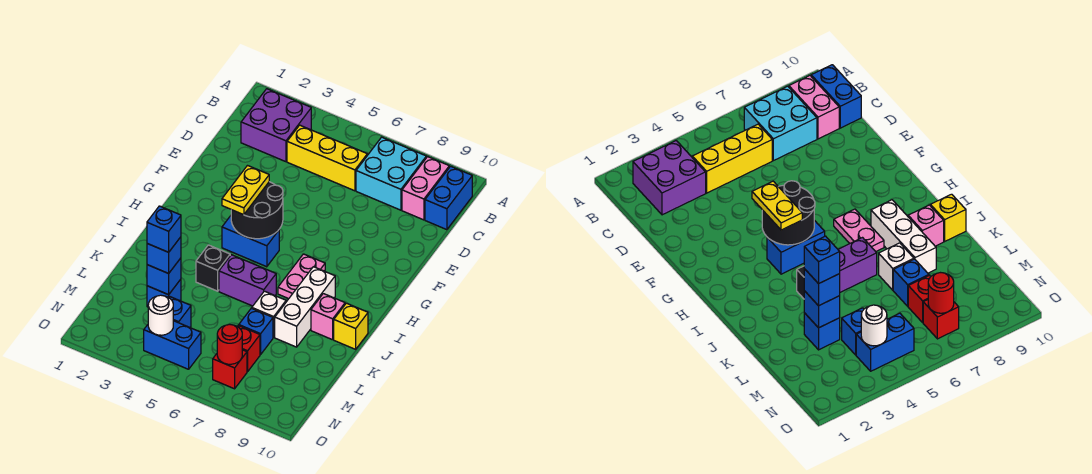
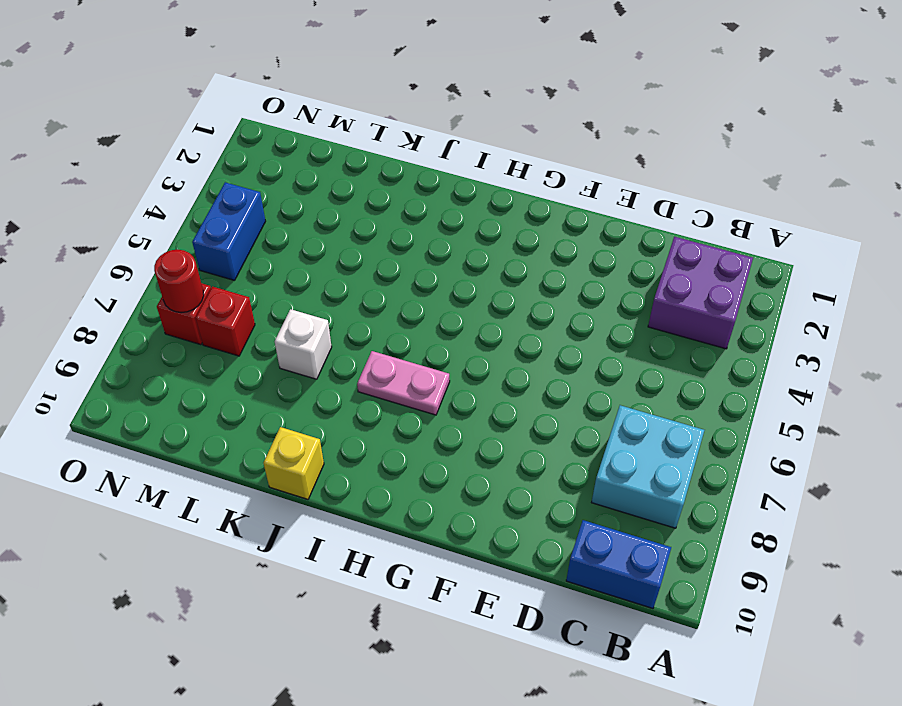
none -> pink 1x2 brick [402,157,449,220]
none -> yellow 1x3 brick [287,125,367,191]
none -> blue 1x2 brick [222,216,279,267]

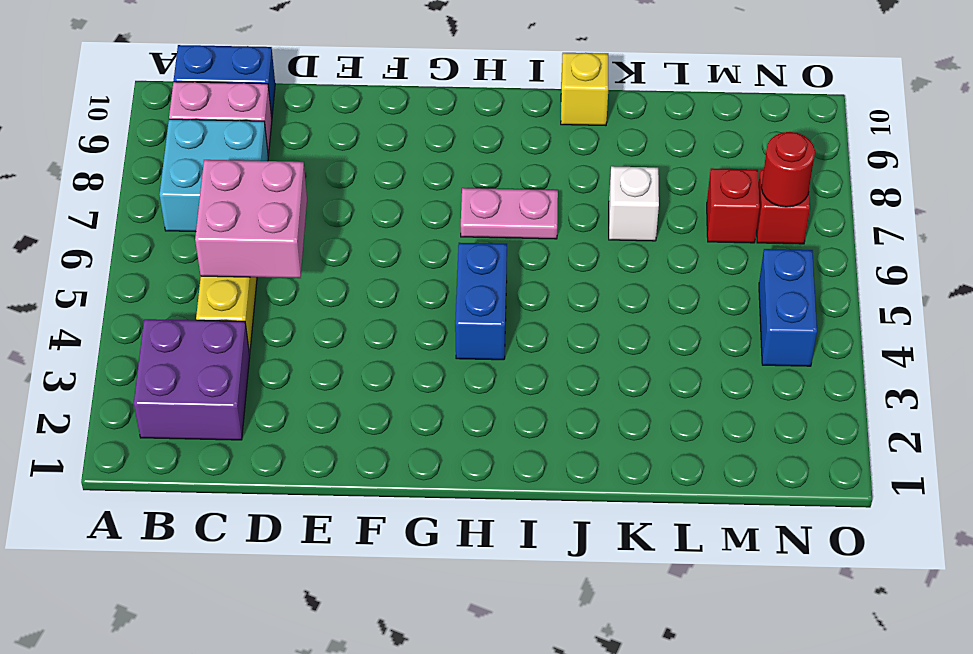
pink 2x2 brick [195,160,307,278] -> none
none -> white 1x3 brick [275,267,335,347]
none -> black 1x1 brick [196,245,230,291]
none -> purple 1x2 brick [219,255,276,306]

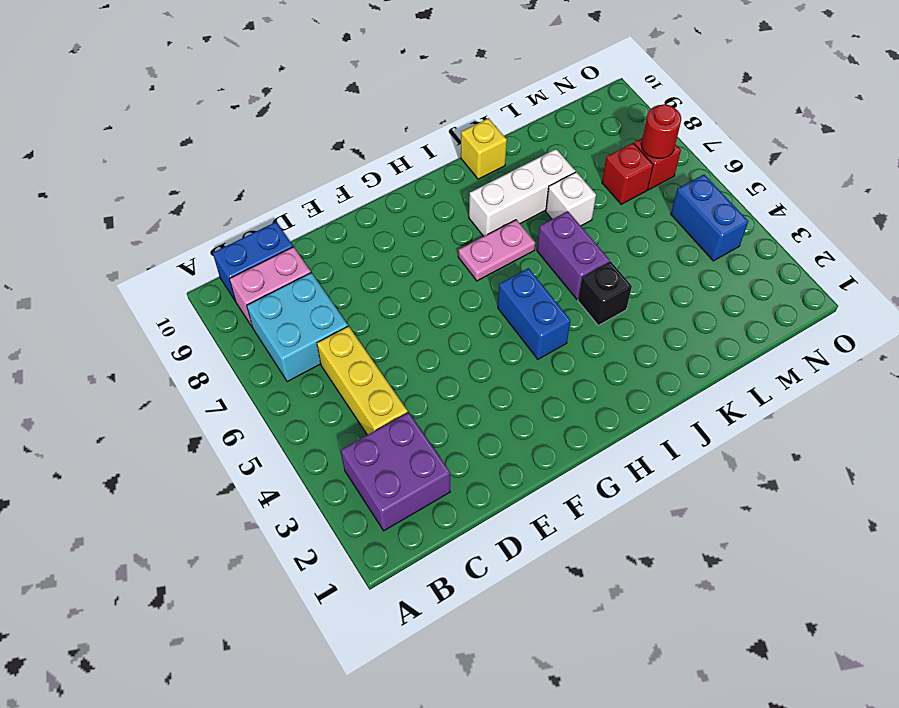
none -> pink 1x1 brick [311,294,345,340]
none -> blue 1x1 brick [147,279,181,307]
none -> blue 1x1 brick [239,308,273,355]

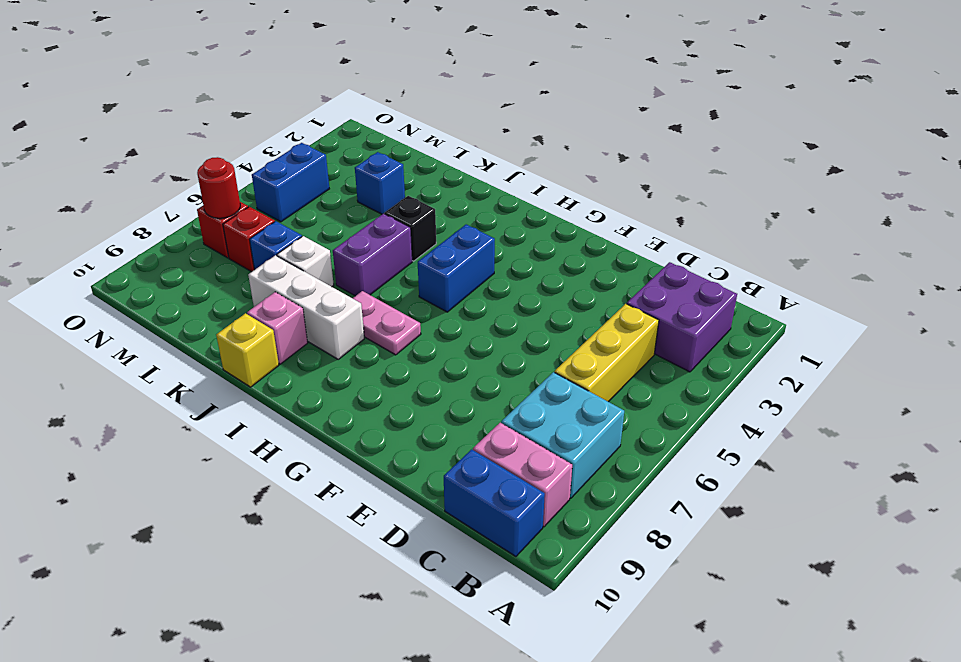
none -> blue 1x1 brick [169,296,191,327]
none -> black 2x2 round brick [231,182,283,239]
none -> blue 1x1 brick [147,258,181,295]

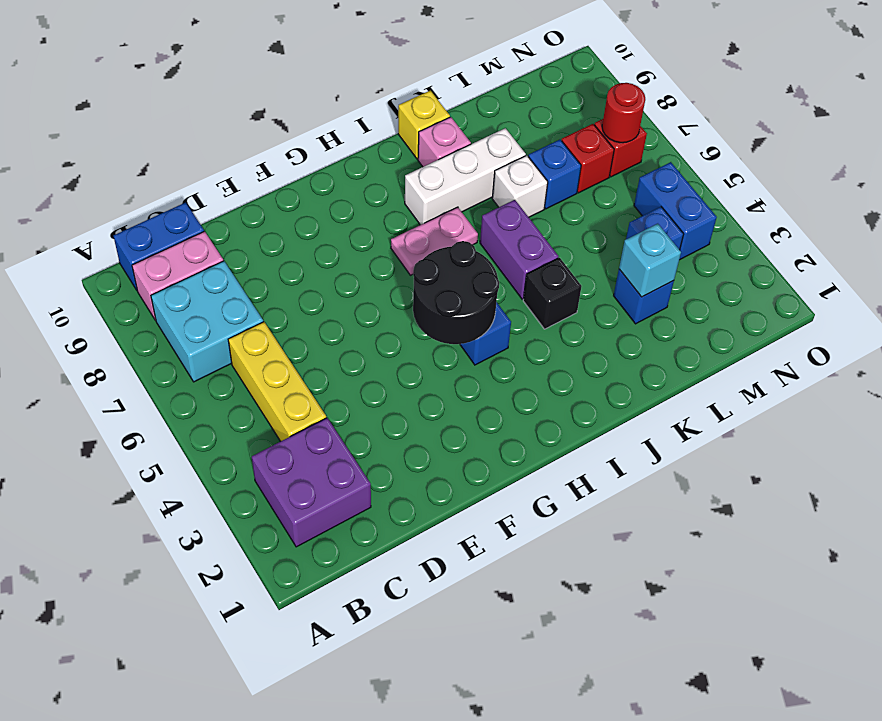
cyan 1x1 brick [619,224,681,297] -> blue 1x1 brick [147,258,181,295]
none -> white 1x1 round brick [148,295,173,335]
none -> yellow 1x2 plate [222,166,269,215]
none -> blue 1x1 brick [147,237,181,273]

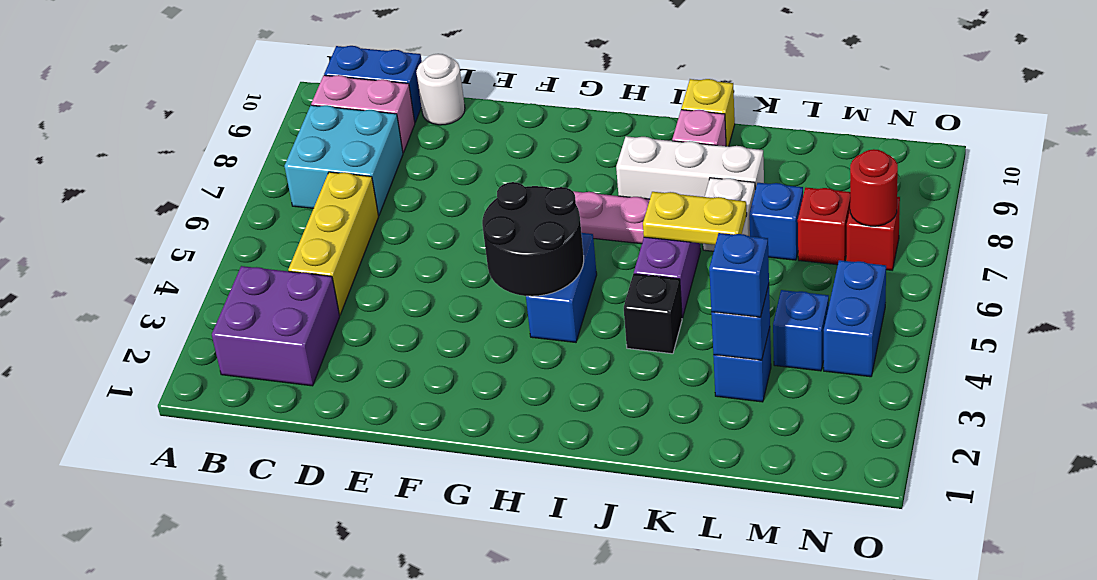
white 1x1 round brick [416,54,465,125] -> white 1x1 round brick moved to [148,295,173,335]
yellow 1x2 plate [643,192,747,245] -> yellow 1x2 plate moved to [222,166,269,215]
none -> blue 1x1 brick [147,206,181,252]

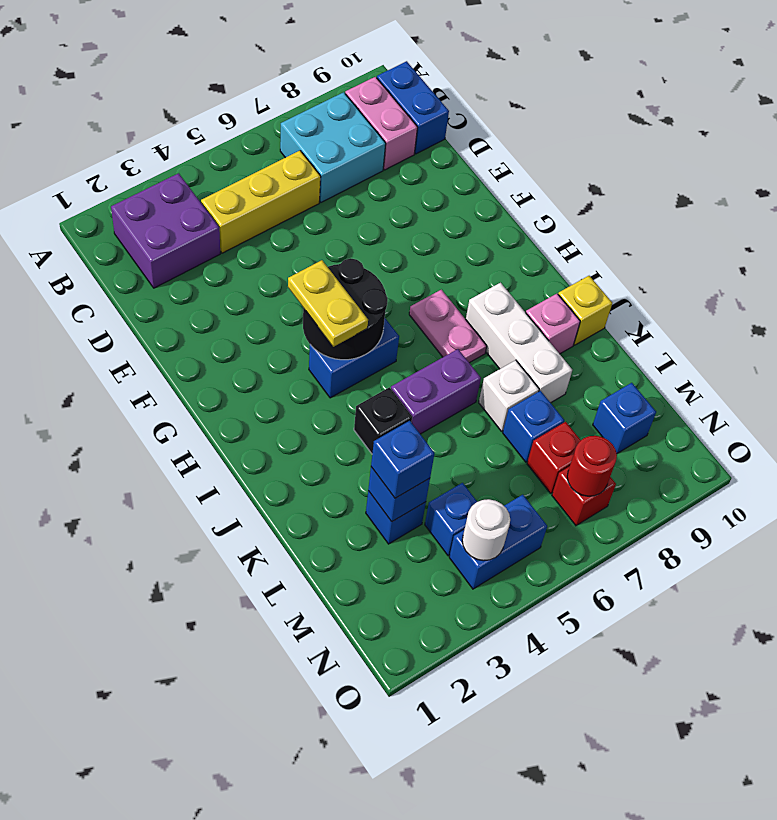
blue 1x1 brick [593,383,656,453] -> blue 1x1 brick moved to [147,206,181,252]

